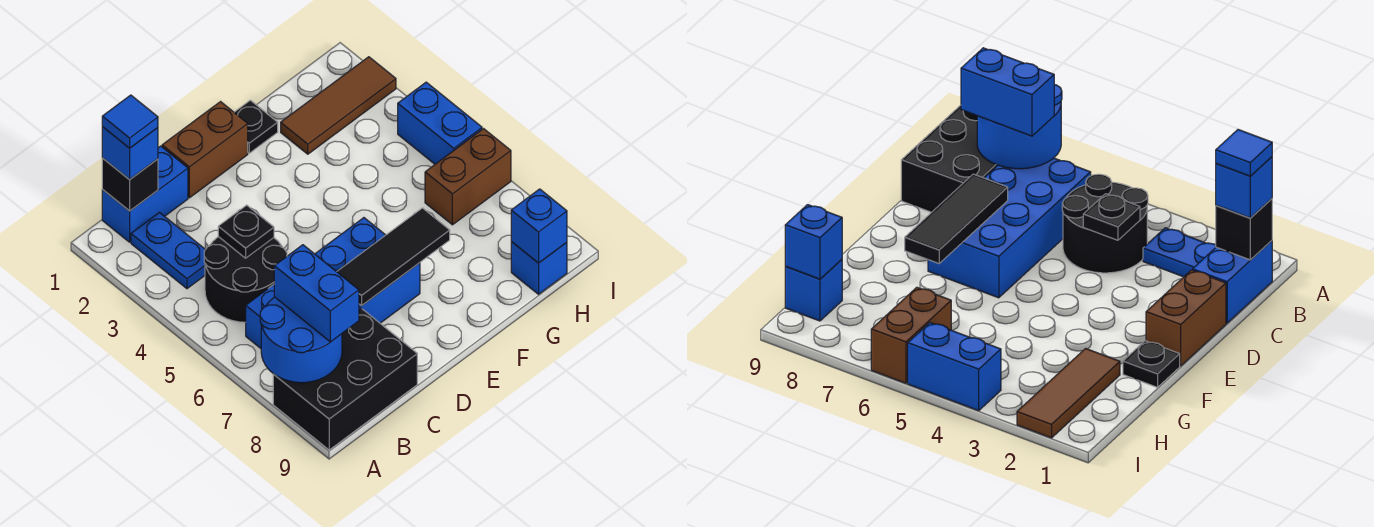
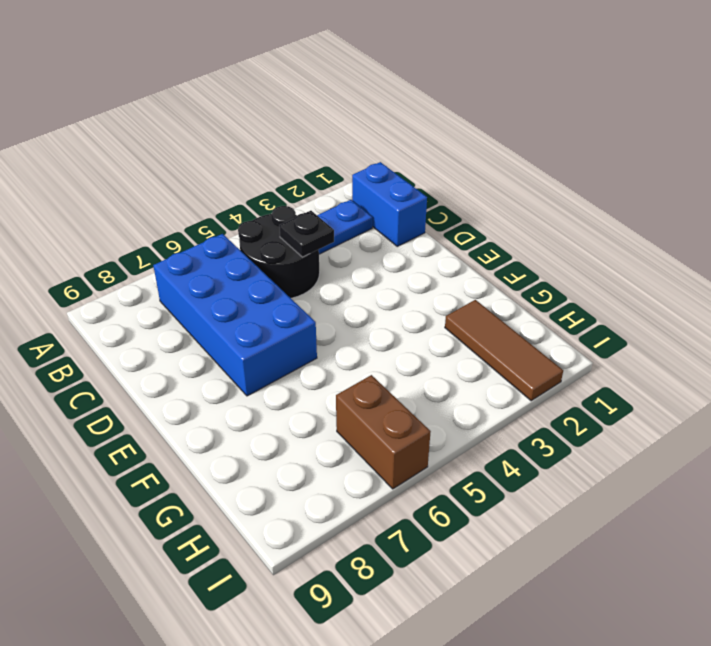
none -> black 2x3 brick [273,309,417,450]
none -> brown 1x2 brick [162,102,248,198]
none -> black 1x1 plate [234,100,278,153]

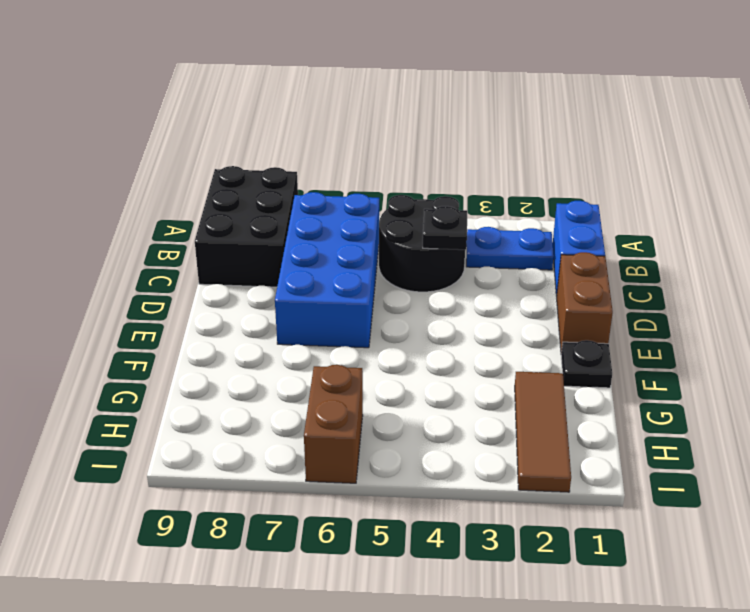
none -> blue 1x1 brick [511,242,567,294]
none -> blue 1x2 brick [398,82,482,164]
none -> blue 2x2 round brick [260,297,342,383]

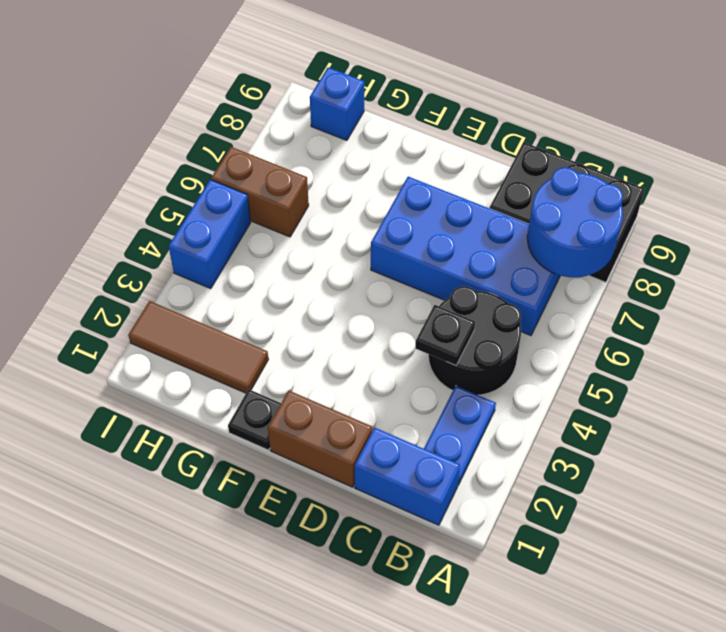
none -> black 1x1 brick [102,158,158,211]
none -> black 1x3 tile [337,208,450,306]
none -> blue 1x1 brick [511,189,567,263]

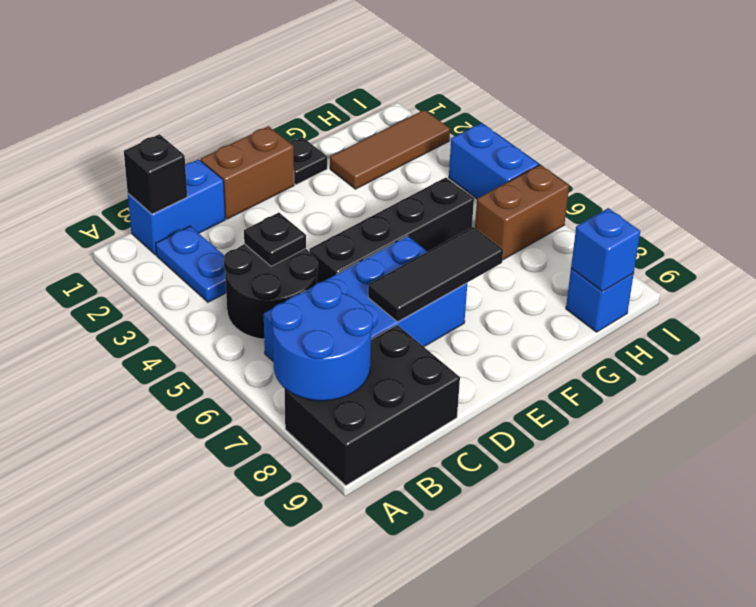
black 1x4 brick [309,177,474,283] -> none
none -> blue 1x1 brick [102,127,158,180]
none -> blue 1x2 brick [274,245,359,342]
none -> blue 1x1 tile [102,95,158,148]

